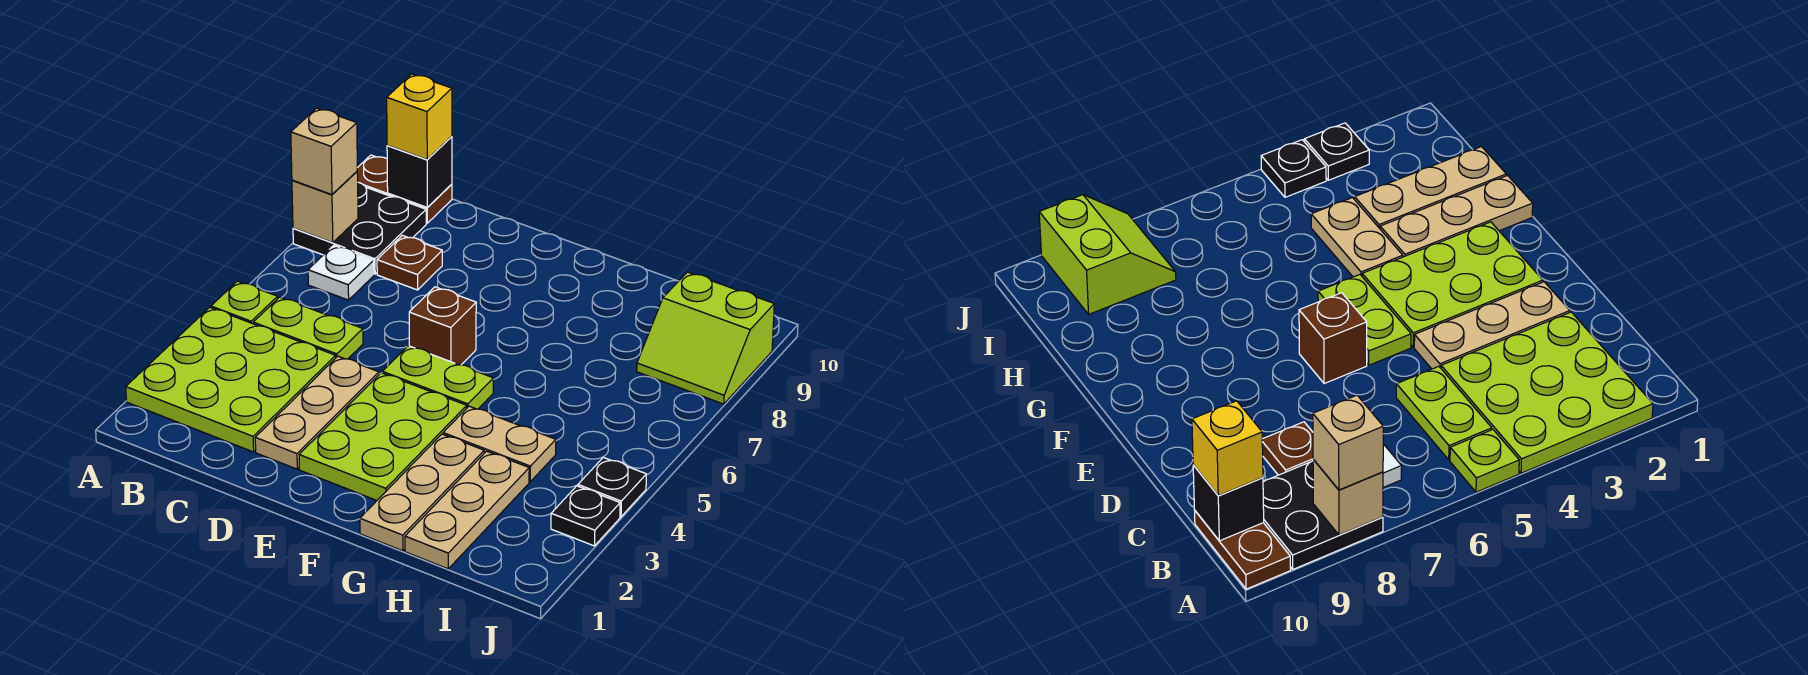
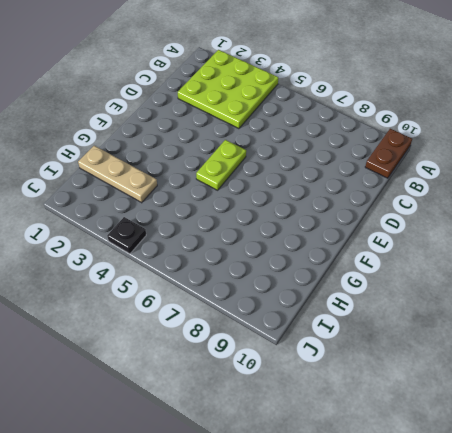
none -> lime 1x1 plate [211,281,278,324]
none -> black 2x2 plate [293,182,426,274]
none -> lime 1x2 plate [253,297,363,359]

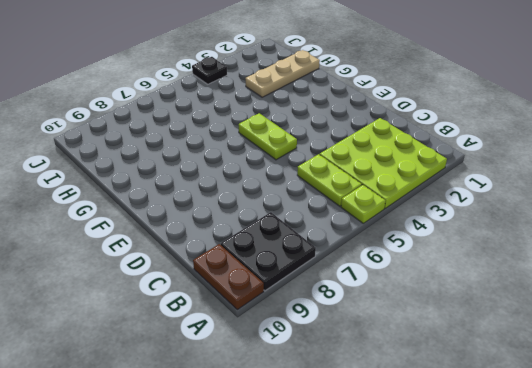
none -> white 1x1 plate [308,245,374,300]
none -> brown 1x1 plate [377,235,442,290]
none -> tan 1x3 plate [255,356,379,469]

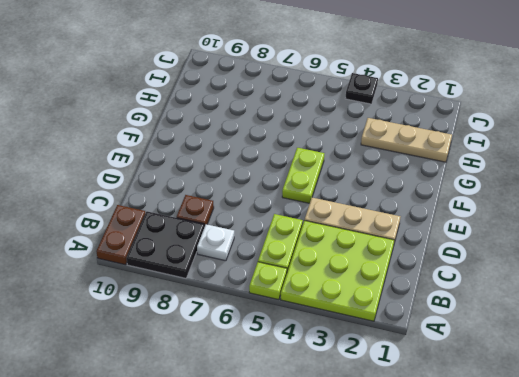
none -> lime 2x3 plate [299,373,467,500]
none -> brown 1x1 brick [409,287,476,365]
none -> tan 1x3 plate [360,434,484,551]

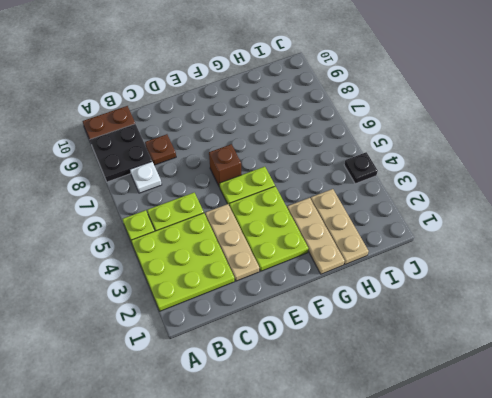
none -> tan 1x2 plate [443,406,556,482]
none -> lime 2x2 slope [637,272,774,404]
none -> black 1x1 plate [551,486,620,546]

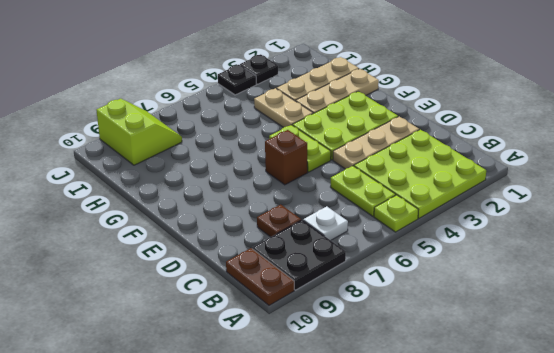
none -> tan 1x1 brick [292,172,358,243]
none -> black 1x1 brick [387,136,452,208]
none -> tan 1x1 brick [291,108,357,195]

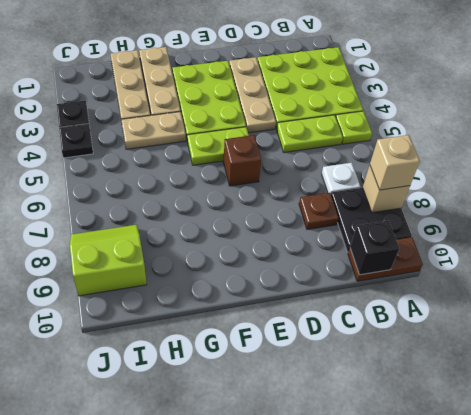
none -> yellow 1x1 brick [387,74,452,159]

